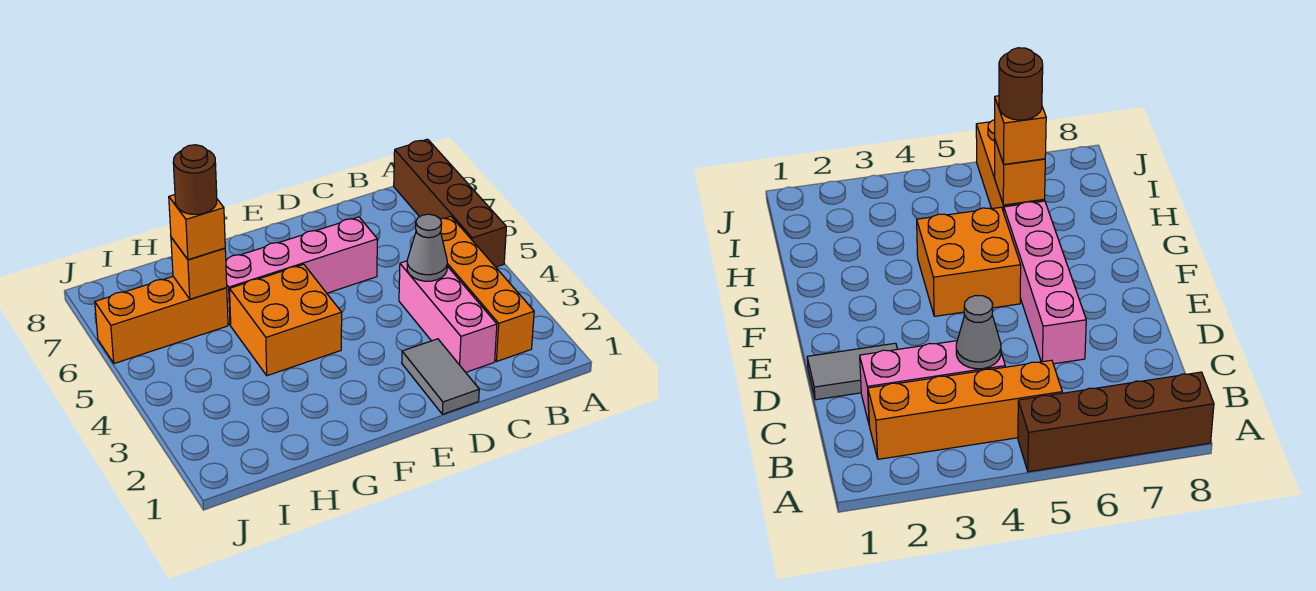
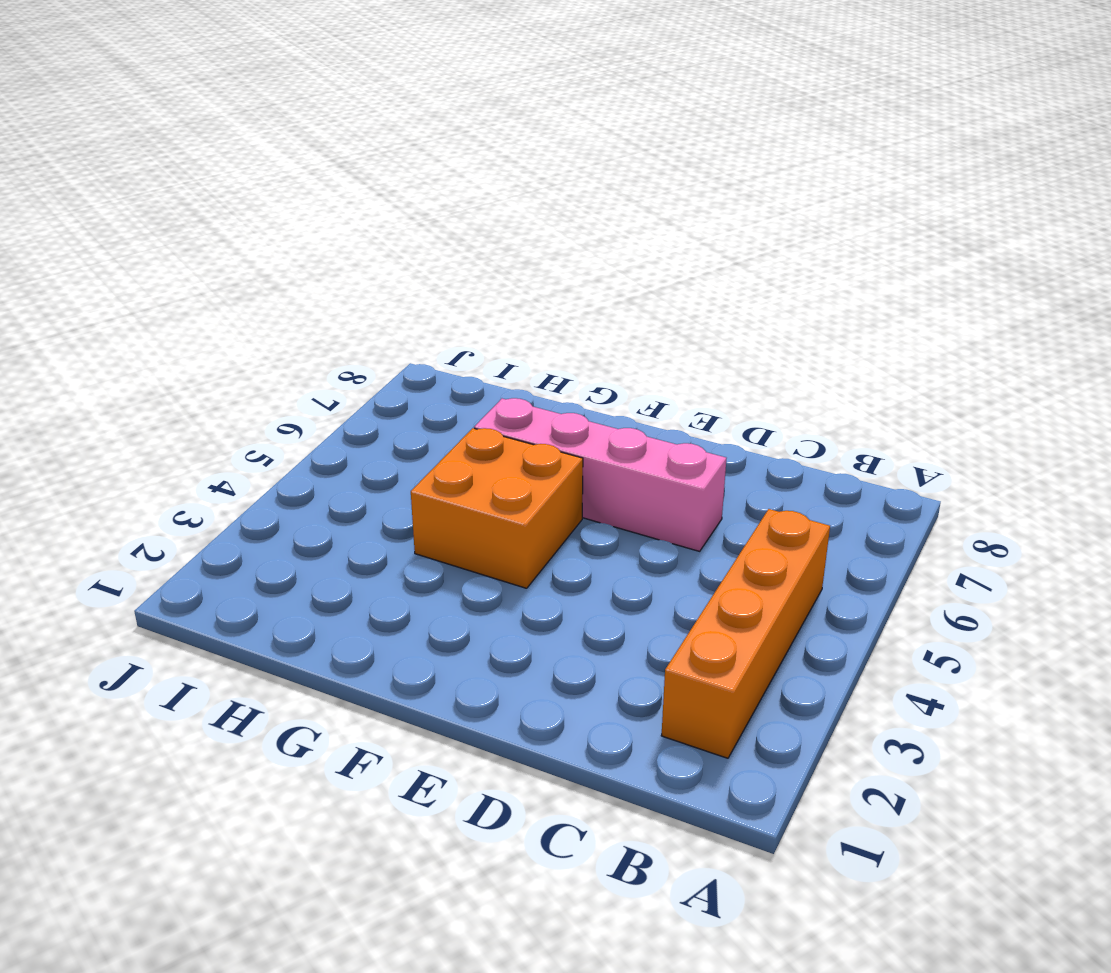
none -> brown 1x4 brick [394,139,506,267]
none -> pink 1x3 brick [399,261,497,372]

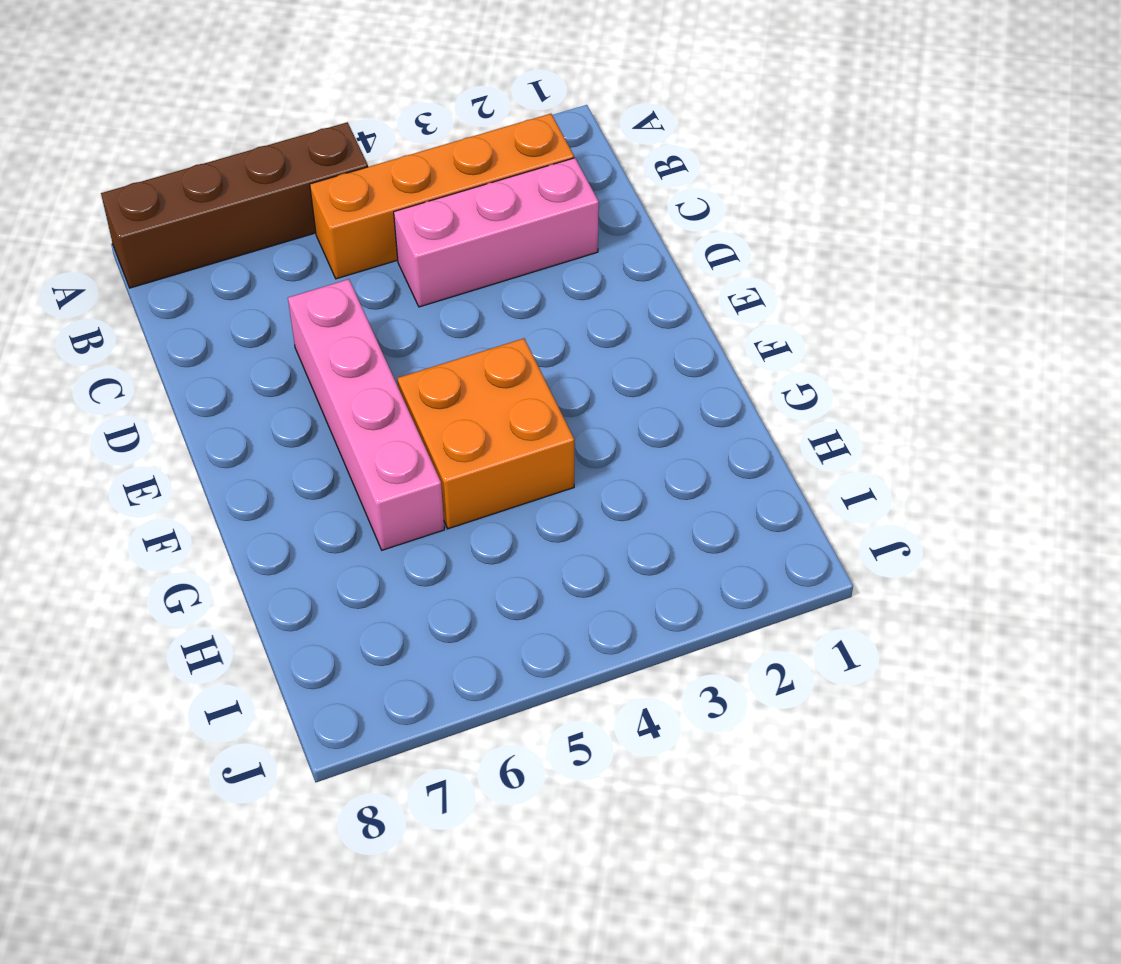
none -> grey 1x2 tile [402,339,479,414]
none -> orange 1x3 brick [95,277,228,363]

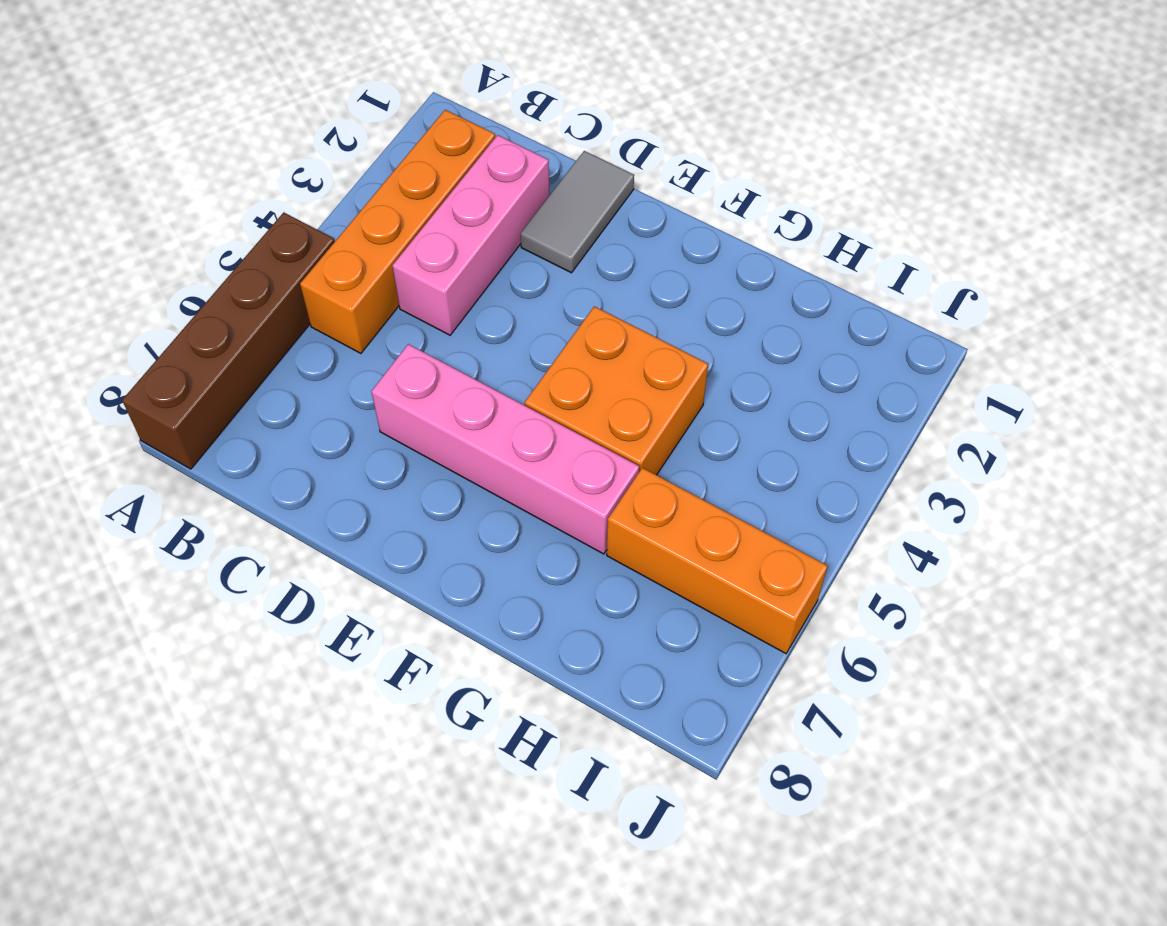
none -> grey 1x1 cone [407,214,447,281]
none -> orange 1x1 brick [171,237,227,299]

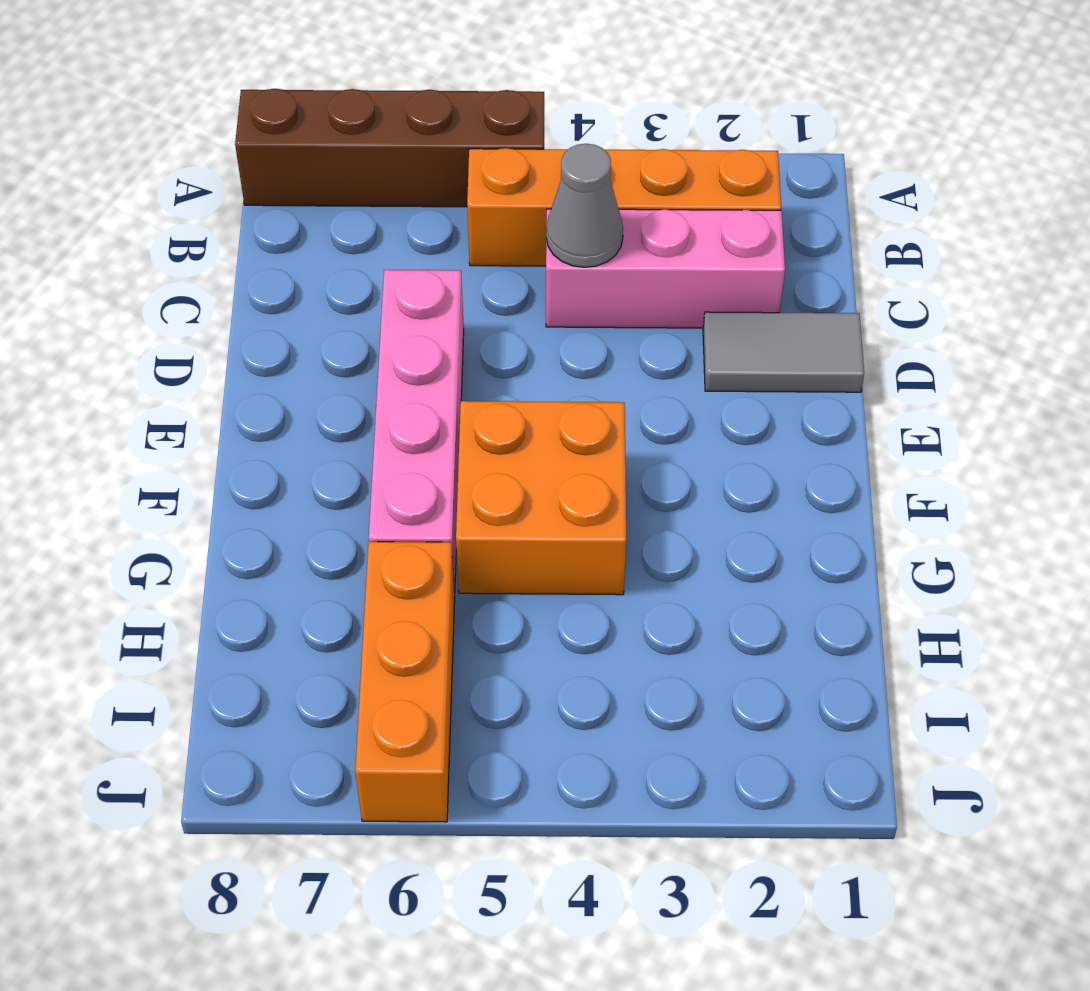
none -> orange 1x1 brick [171,237,227,299]
none -> orange 1x1 brick [169,195,225,260]

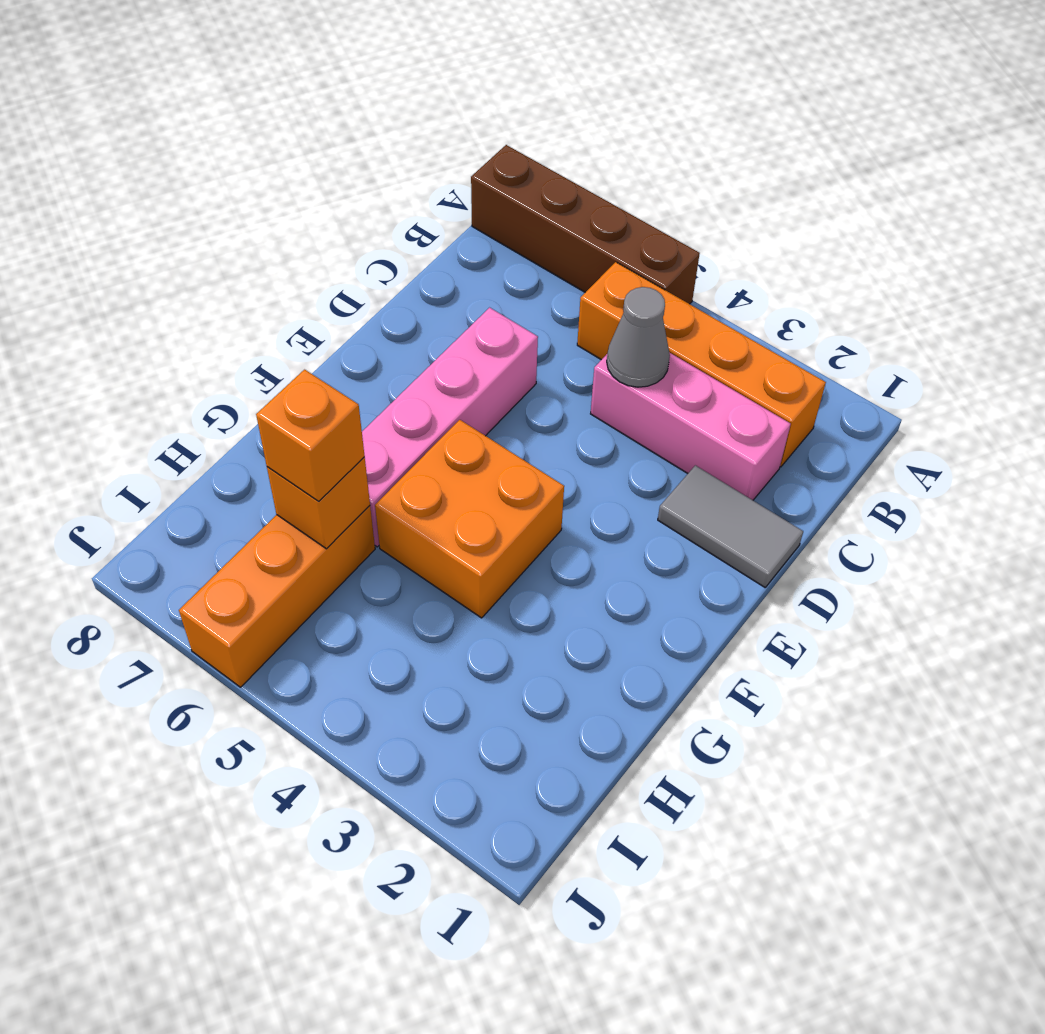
none -> brown 1x1 round brick [173,145,217,214]

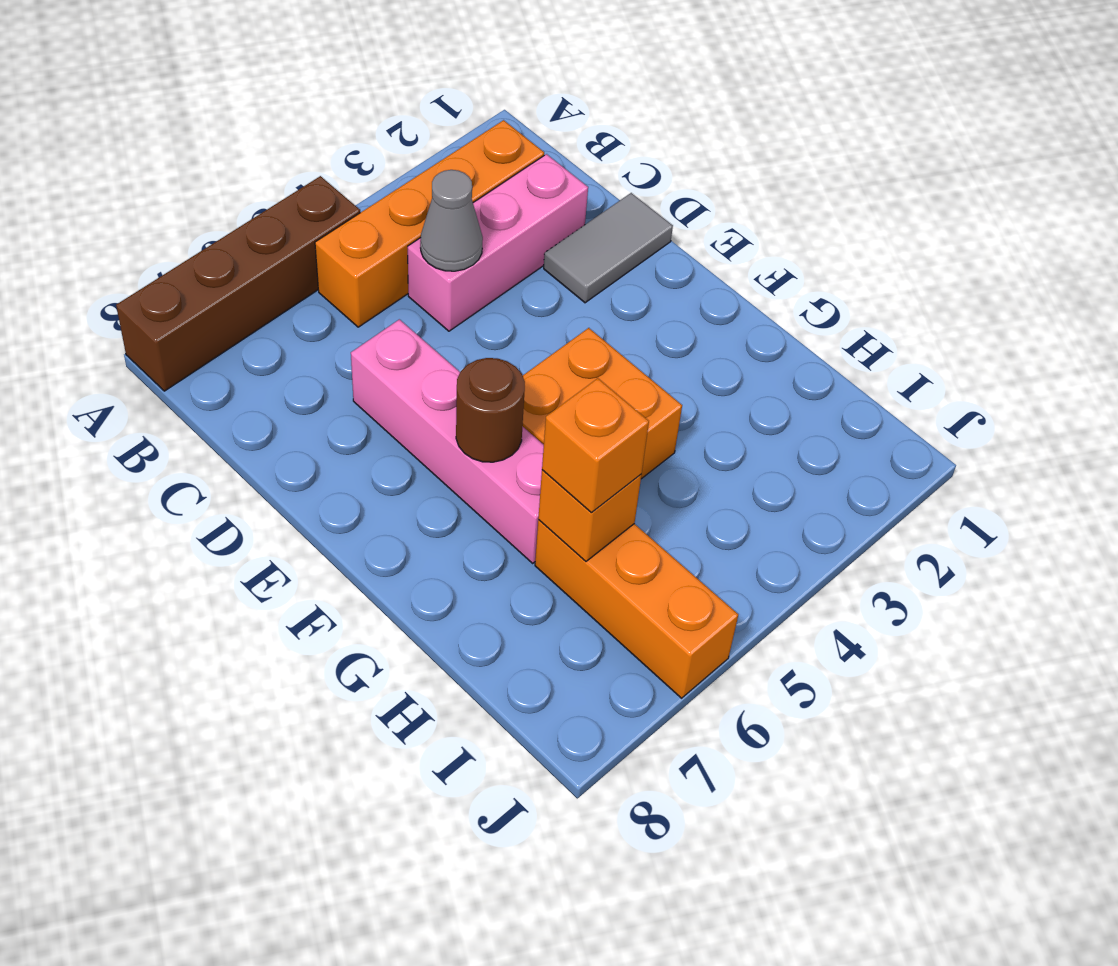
brown 1x1 round brick [456,358,525,462] -> brown 1x1 round brick moved to [173,145,217,214]

